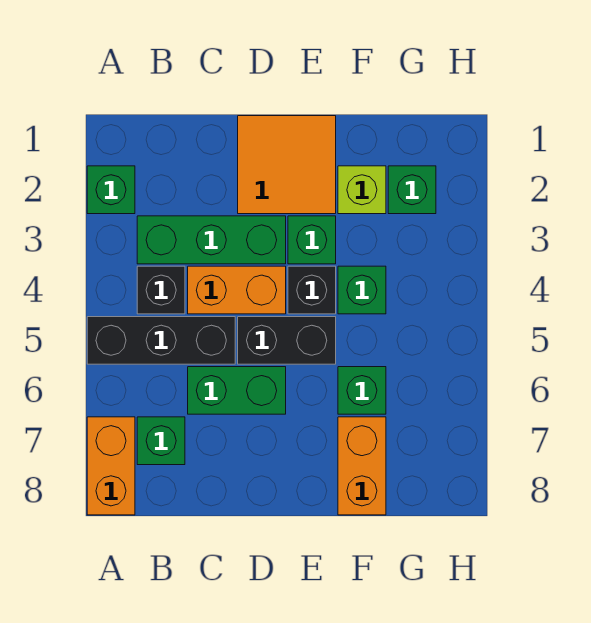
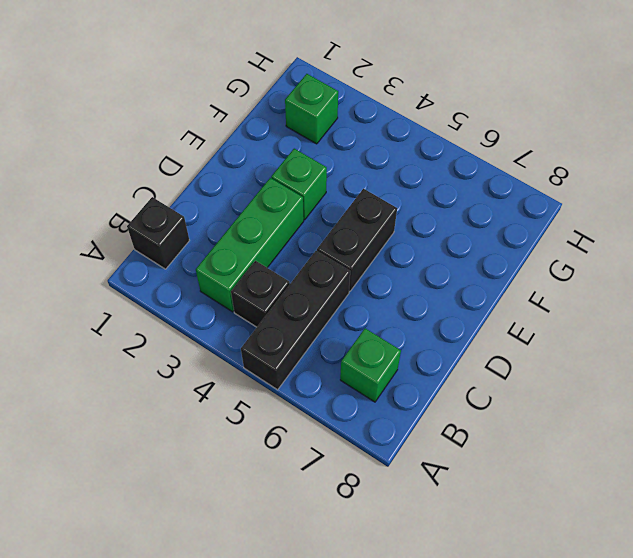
black 1x1 brick [127,197,189,269] -> black 1x1 brick moved to [288,266,336,314]
none -> green 1x1 brick [87,166,135,214]
none -> orange 1x2 brick [87,417,135,515]
none -> orange 1x2 brick [188,266,286,314]

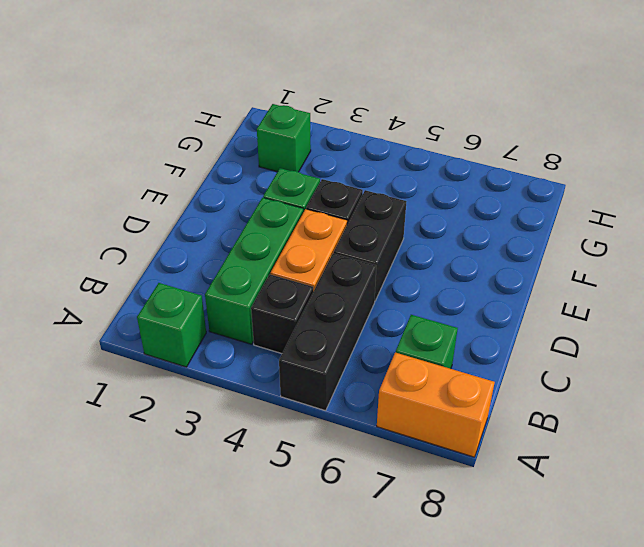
none -> green 1x2 brick [188,367,286,414]
none -> orange 2x2 tile [238,116,336,214]
none -> lime 1x1 brick [338,166,386,214]

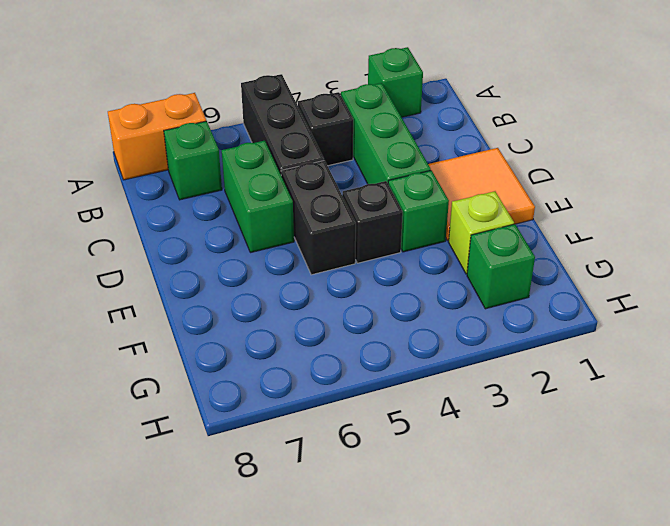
none -> orange 1x2 brick [188,266,286,314]
none -> green 1x1 brick [338,266,386,314]
none -> green 1x1 brick [338,367,386,414]

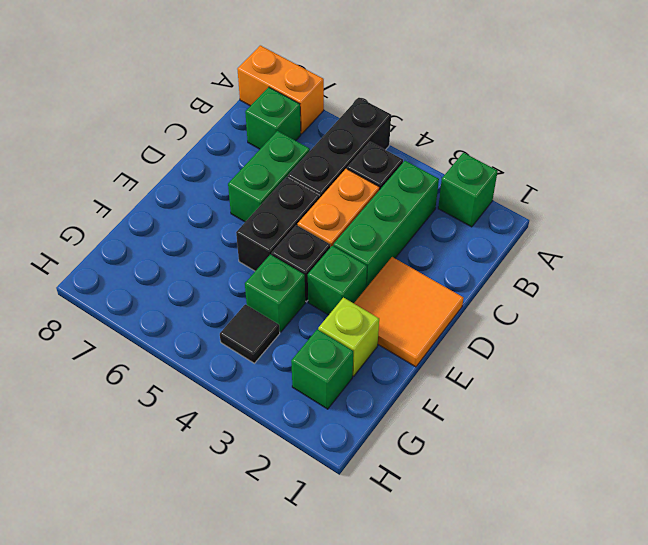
black 1x1 tile [220,304,280,363] -> none
none -> green 1x1 brick [338,367,386,414]
none -> orange 1x2 brick [338,417,386,515]

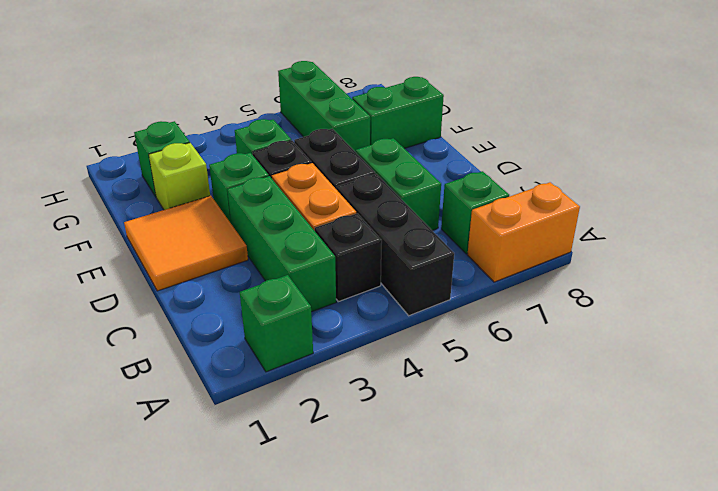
green 1x3 brick [278,61,370,152] -> green 1x1 brick [338,367,386,414]
green 1x2 brick [352,77,444,148] -> orange 1x2 brick [338,417,386,515]

